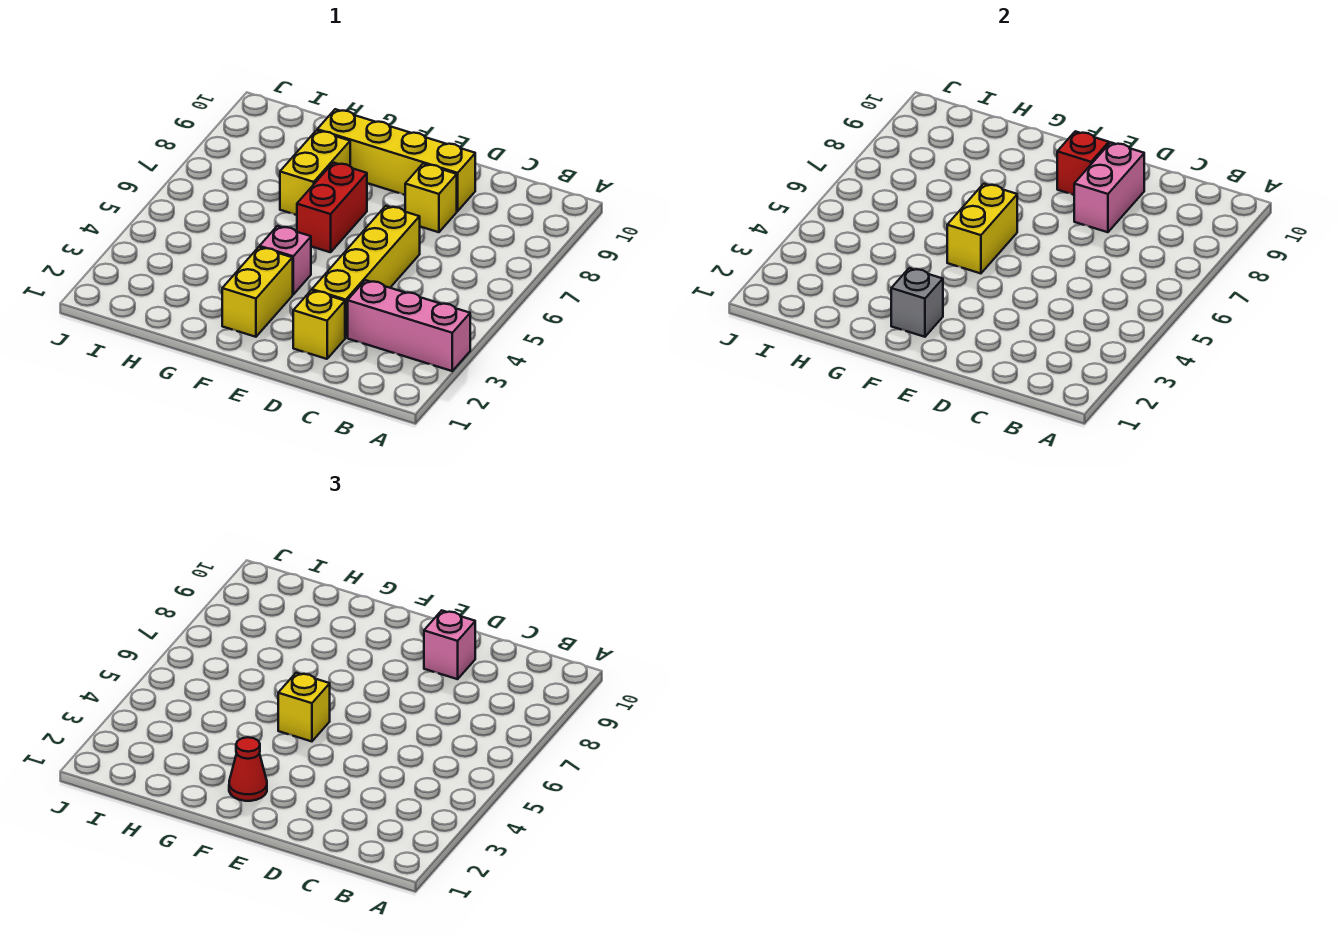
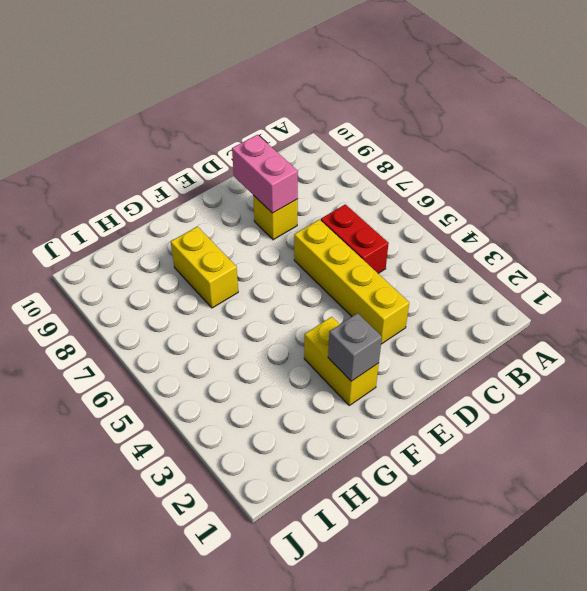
red 1x2 brick [321,204,389,273] -> red 1x2 brick moved to [297,163,367,252]
none -> pink 1x3 brick [348,280,470,371]
none -> yellow 1x1 brick [293,290,345,359]
none -> yellow 1x4 brick [317,109,475,211]

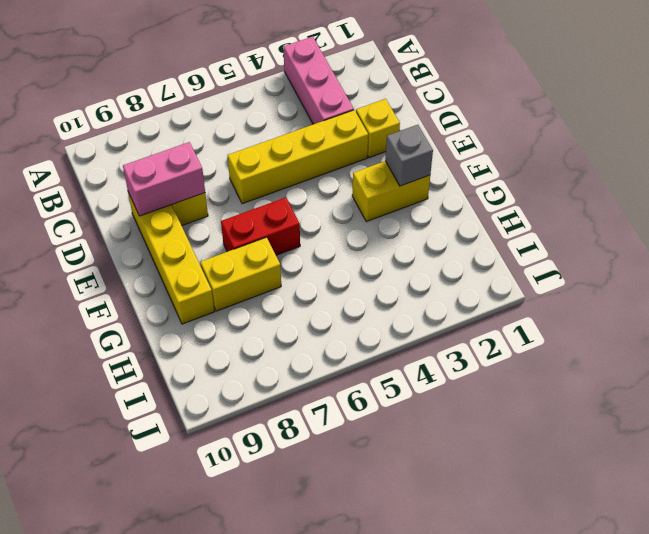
none -> pink 1x1 brick [260,226,311,294]
none -> red 1x1 brick [1057,131,1109,195]
none -> yellow 1x2 brick [947,184,1017,273]

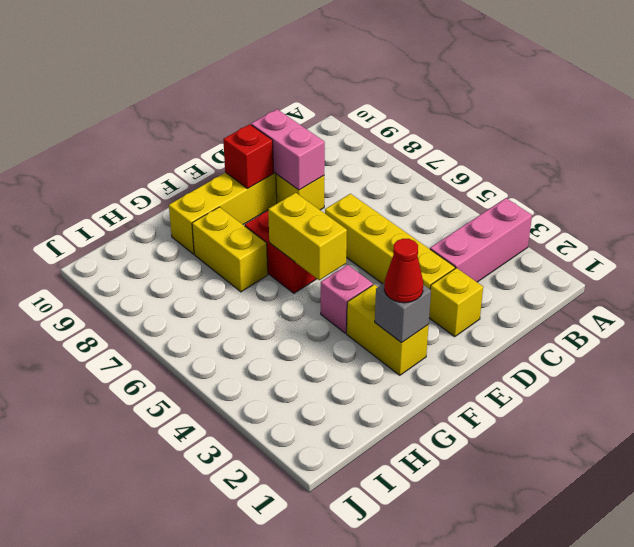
none -> pink 1x1 brick [424,611,475,679]
none -> yellow 1x1 brick [278,673,330,741]

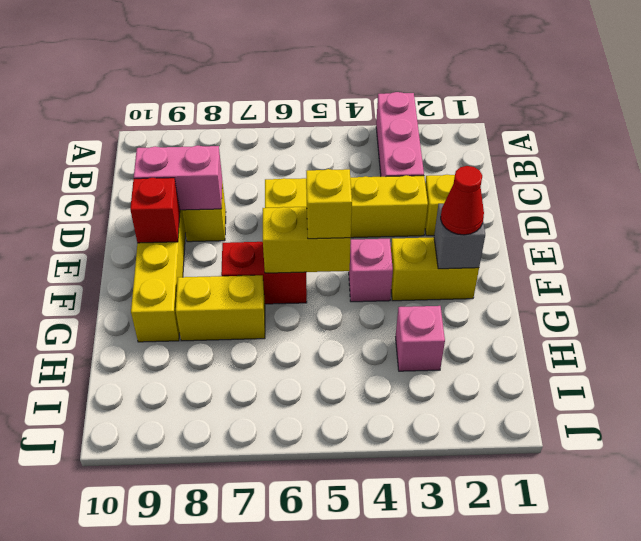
pink 1x1 brick [396,306,445,371] -> pink 1x1 brick moved to [424,611,475,679]

